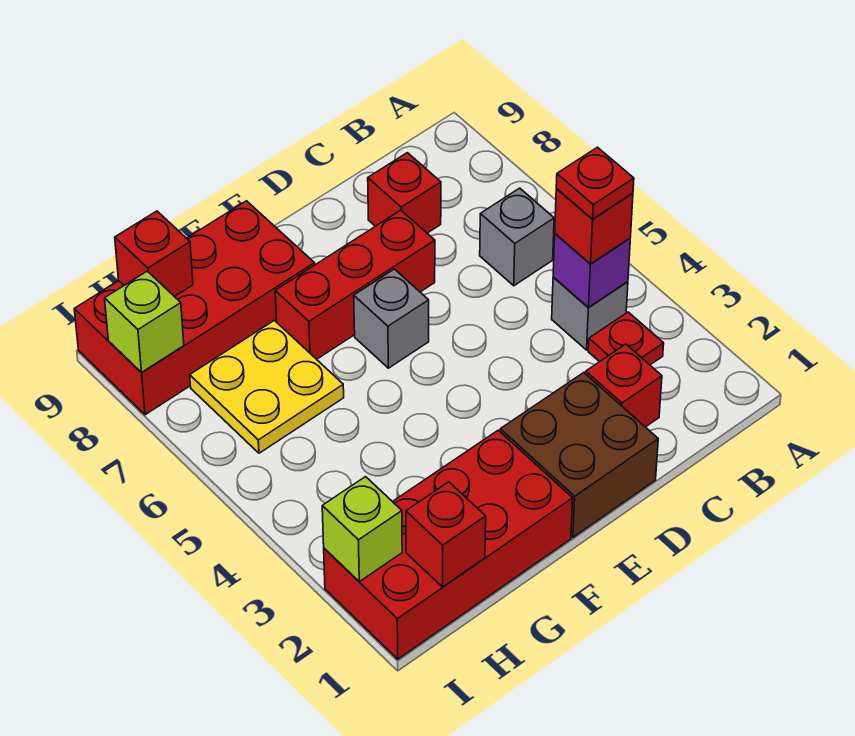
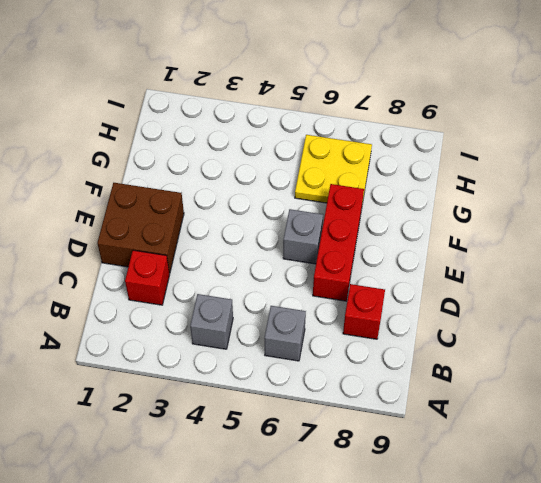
none -> red 1x1 plate [588,312,664,365]
none -> red 2x4 brick [324,430,573,659]
none -> red 2x4 brick [74,201,315,415]

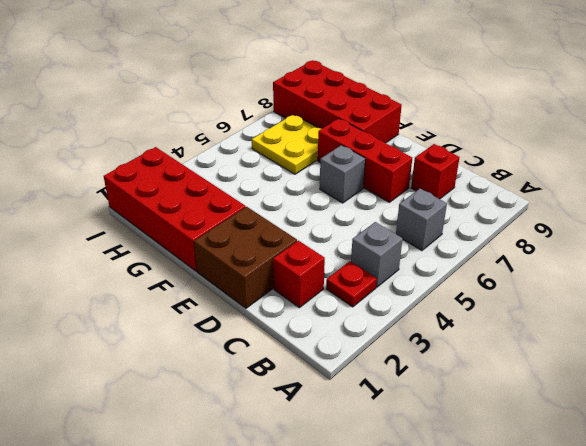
none -> purple 1x1 brick [553,234,630,307]
none -> red 1x1 brick [406,482,486,587]
none -> red 1x1 brick [115,211,193,297]

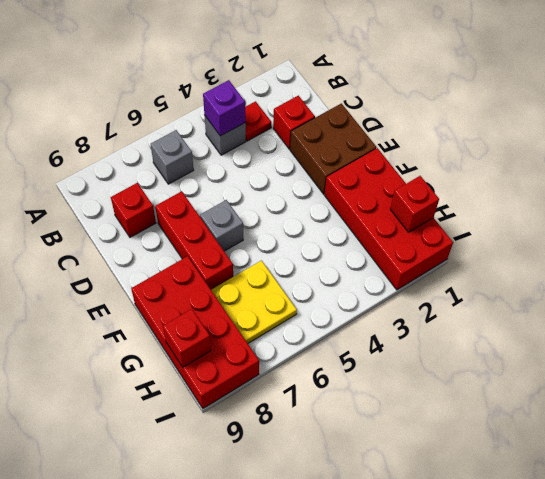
none -> lime 1x1 brick [322,477,402,582]
none -> lime 1x1 brick [105,271,184,372]
none -> red 1x1 brick [555,189,633,264]

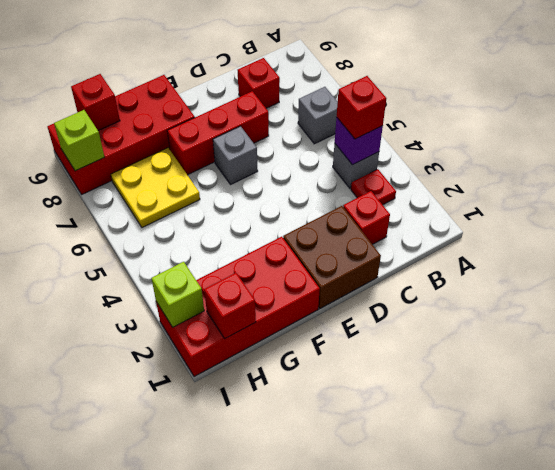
none -> red 1x1 plate [556,147,634,219]

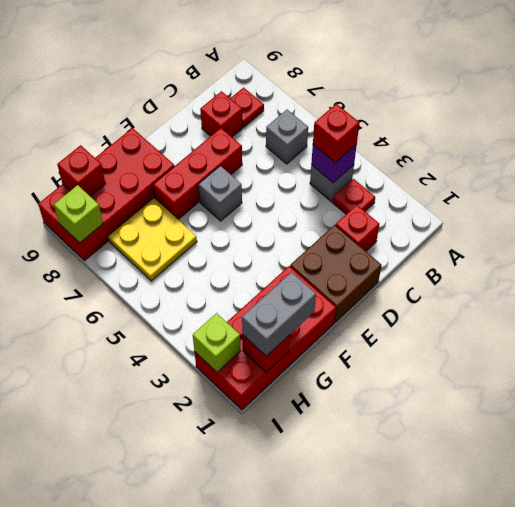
red 1x1 plate [230,88,264,127] -> red 1x1 plate moved to [556,147,634,219]
grey 1x2 brick [242,272,316,356] -> none

